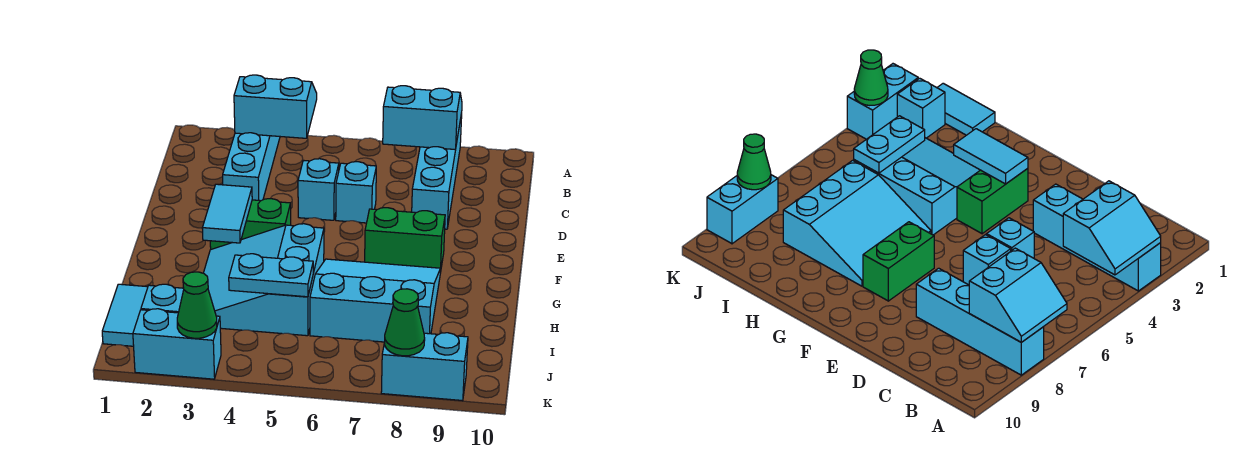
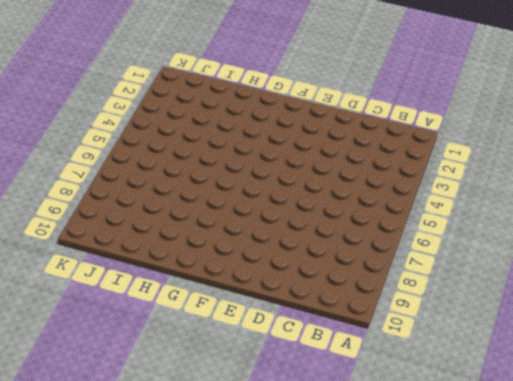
none -> cyan 1x4 brick [223,133,280,201]
none -> cyan 1x4 brick [412,113,462,229]
none -> cyan 1x1 brick [298,159,339,220]

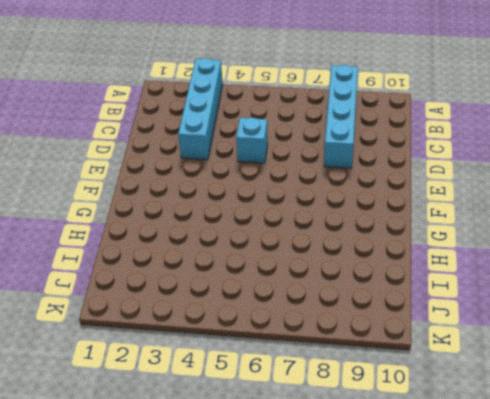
none -> cyan 1x1 brick [336,162,376,223]
none -> green 1x2 brick [210,199,291,249]
none -> green 1x2 brick [365,208,445,273]

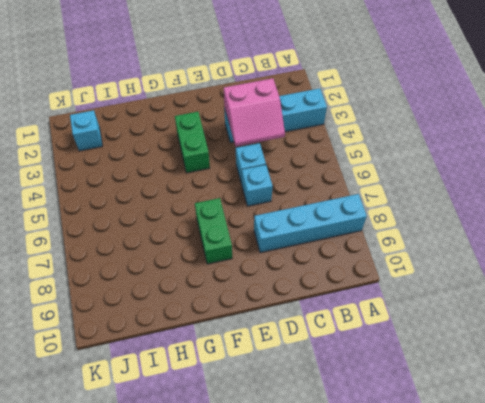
pink 2x2 slope [224,78,285,146] -> none
none -> cyan 3x3 slope [204,224,324,336]
none -> cyan 3x3 slope [310,259,440,342]
none -> cyan 1x2 tile [102,284,148,346]

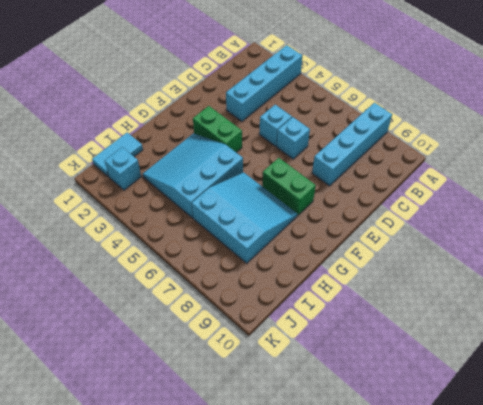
none -> cyan 1x2 brick [133,309,221,379]
none -> cyan 1x2 brick [381,333,468,401]
none -> cyan 2x2 slope [234,75,317,138]

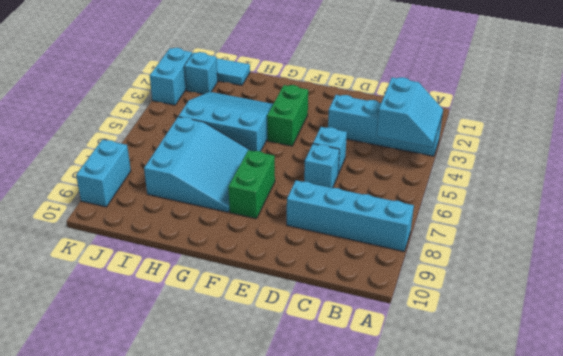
none -> cyan 2x2 slope [383,86,462,150]
none -> cyan 1x2 tile [202,184,252,243]
none -> cyan 1x2 plate [229,254,313,297]

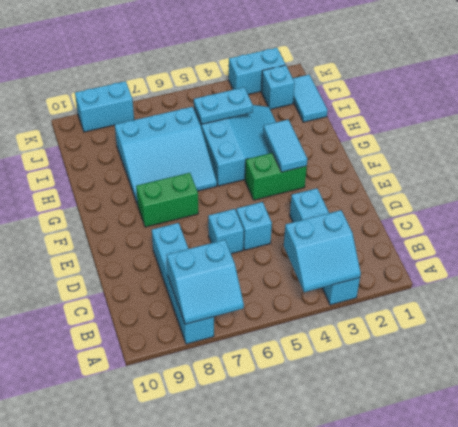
none -> green 1x1 cone [177,272,217,338]
none -> green 1x1 cone [385,289,425,356]

